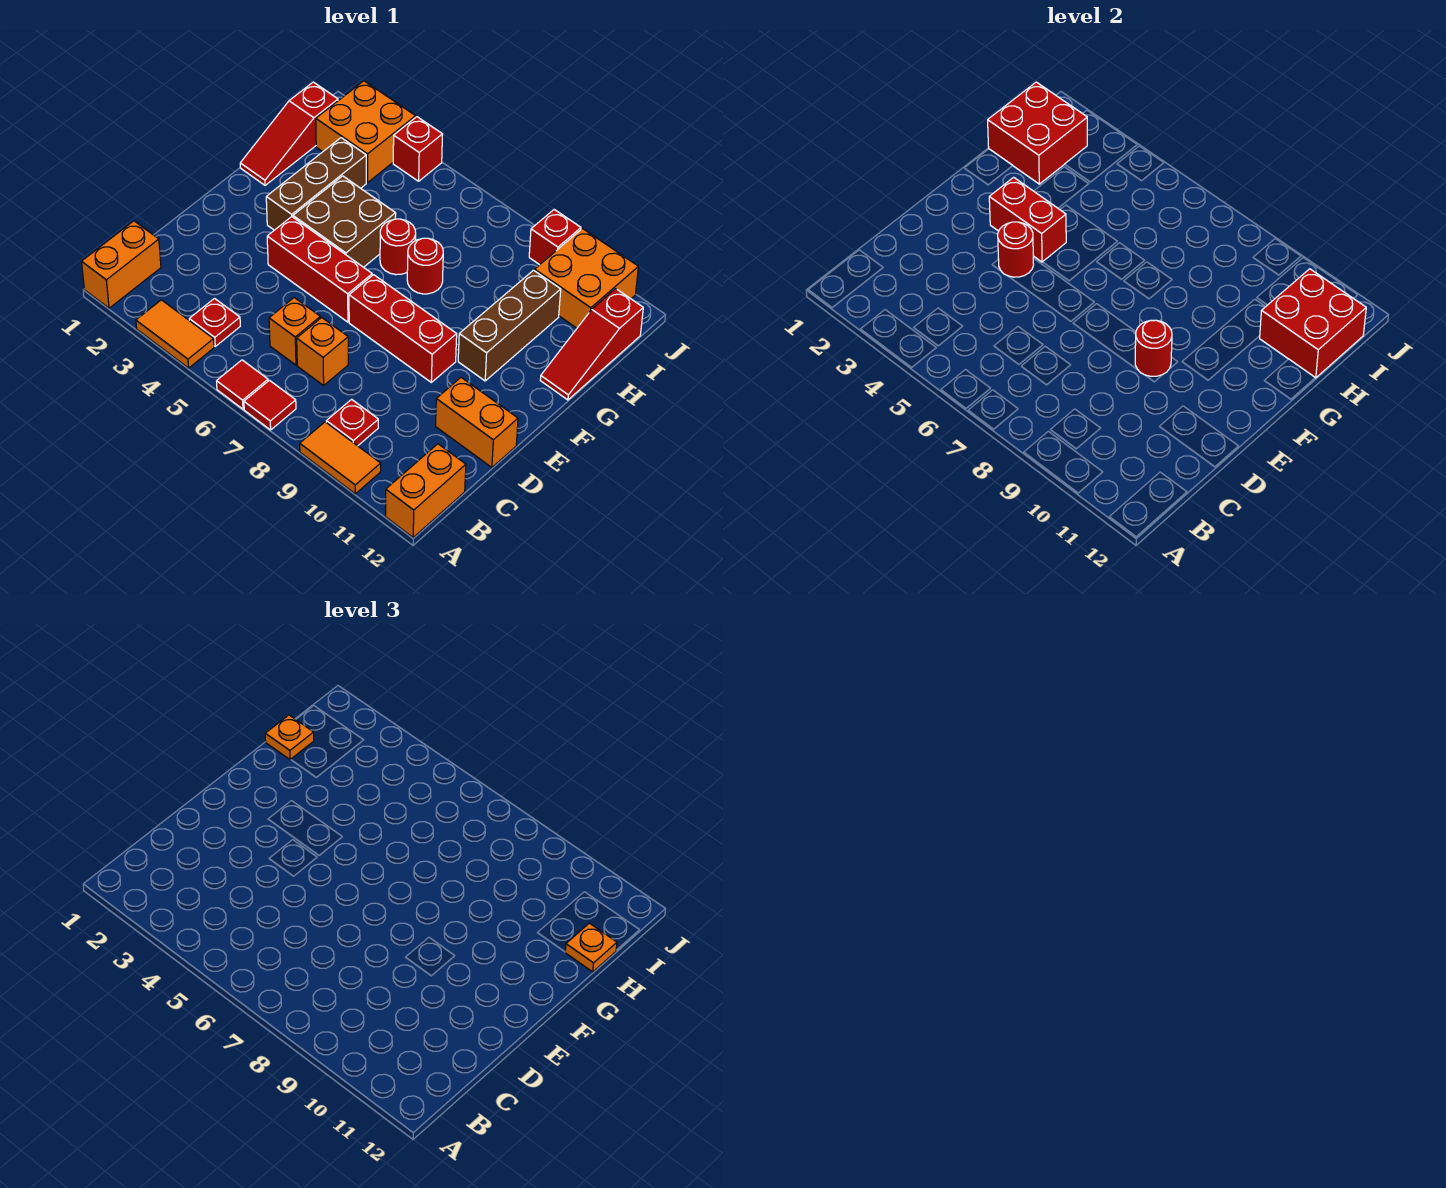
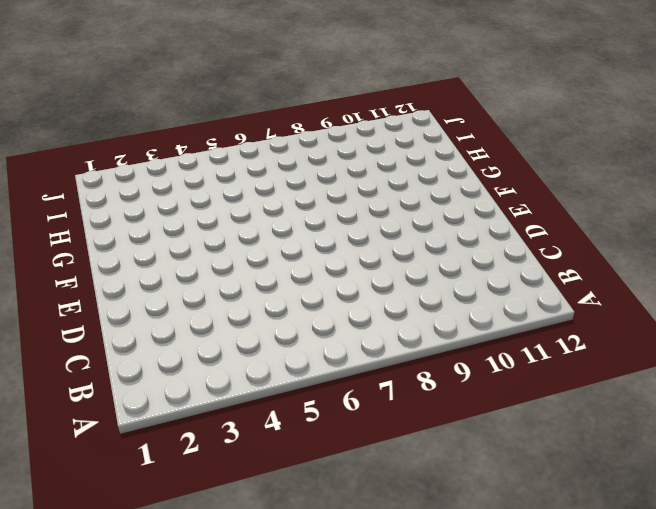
none -> orange 1x2 brick [82,221,161,308]
none -> orange 1x2 tile [136,300,214,368]
none -> red 1x1 tile [217,360,268,409]
none -> red 1x1 tile [244,380,296,430]

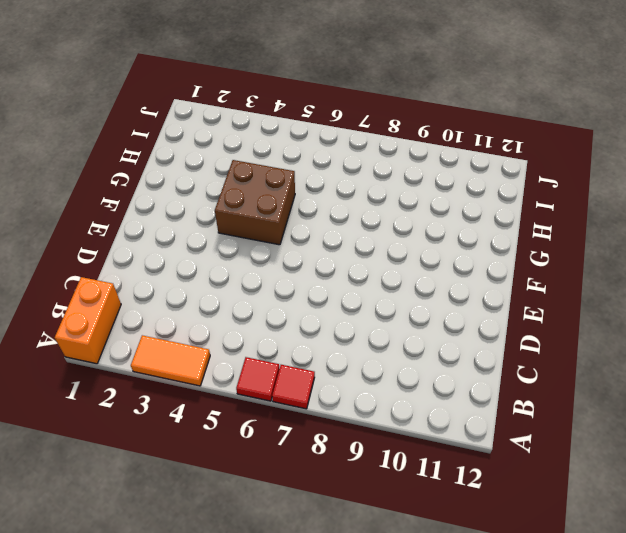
none -> orange 1x2 tile [300,422,381,494]
none -> orange 1x2 brick [385,444,466,537]
none -> red 1x1 plate [189,299,240,346]
none -> red 1x1 plate [326,399,378,446]

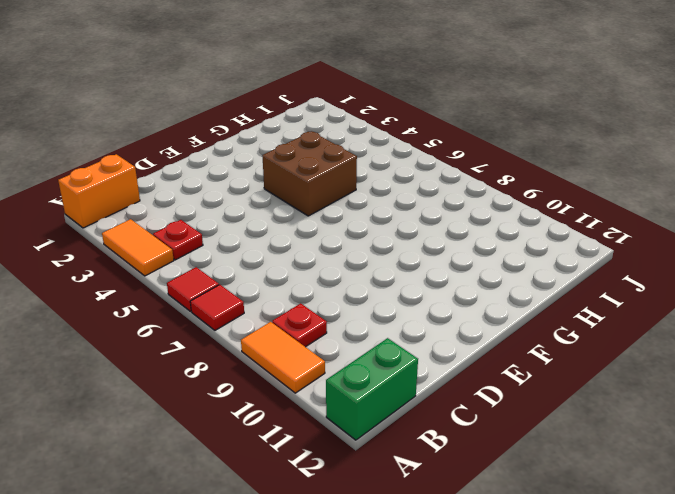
green 1x2 brick [326,338,418,440] -> orange 1x2 brick [385,444,466,537]
none -> orange 1x1 brick [269,298,320,365]
none -> orange 1x1 brick [297,318,348,385]
none -> orange 1x2 brick [436,377,518,467]
none -> red 1x3 brick [267,217,372,322]

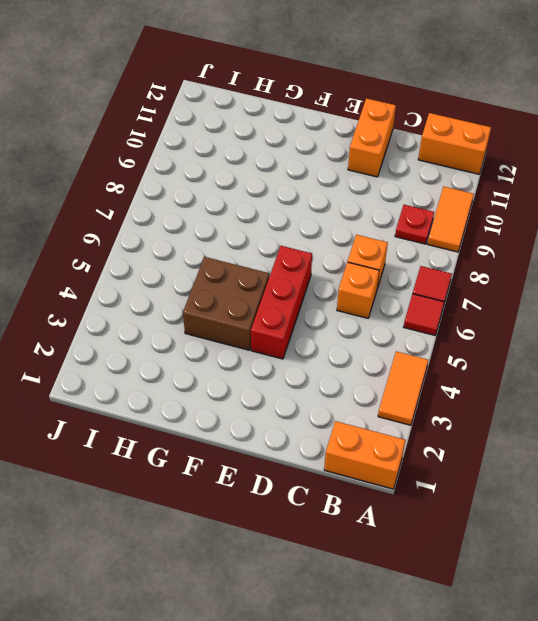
none -> red 1x1 plate [189,299,240,346]
none -> red 1x3 brick [349,275,457,382]
none -> brown 1x3 brick [266,138,366,230]
none -> brown 1x3 brick [458,270,561,381]

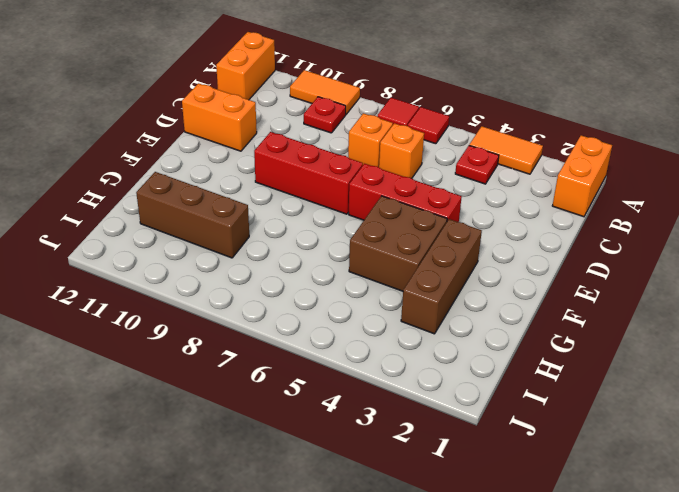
brown 1x3 brick [136,172,249,258] -> brown 1x3 brick turned to [458,270,561,381]
none -> red 1x3 slope [240,82,338,185]
none -> red 1x1 round brick [380,219,416,275]
none -> red 1x1 round brick [407,238,443,294]
none -> red 1x3 slope [540,289,643,400]

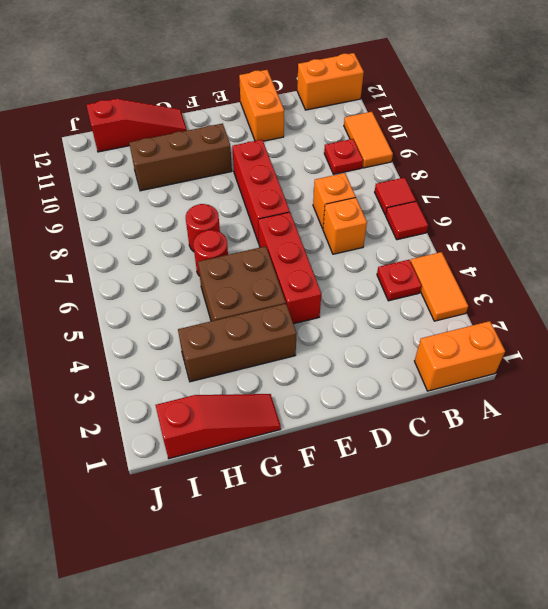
none -> orange 2x2 brick [316,81,416,183]
none -> orange 2x2 brick [535,229,638,328]
none -> red 1x1 brick [393,117,443,181]
none -> red 1x1 brick [529,210,581,265]

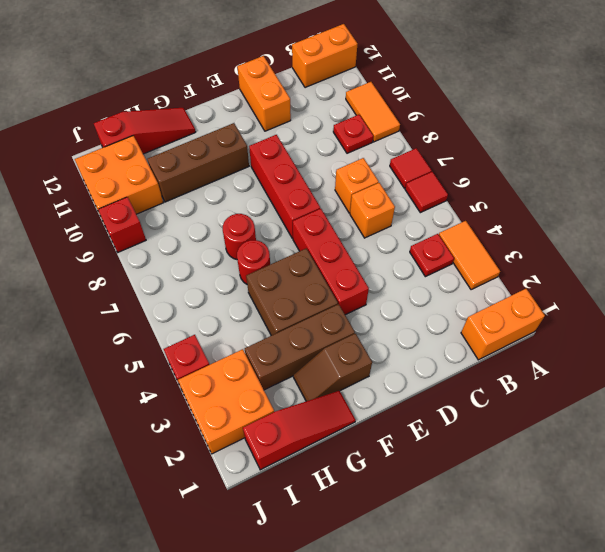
brown 1x2 slope [293,334,372,401] -> none
none -> red 1x1 round brick [998,222,1034,277]
none -> red 1x1 round brick [1135,320,1172,376]
none -> red 1x2 brick [989,177,1066,262]
none -> red 2x2 brick [988,82,1087,184]

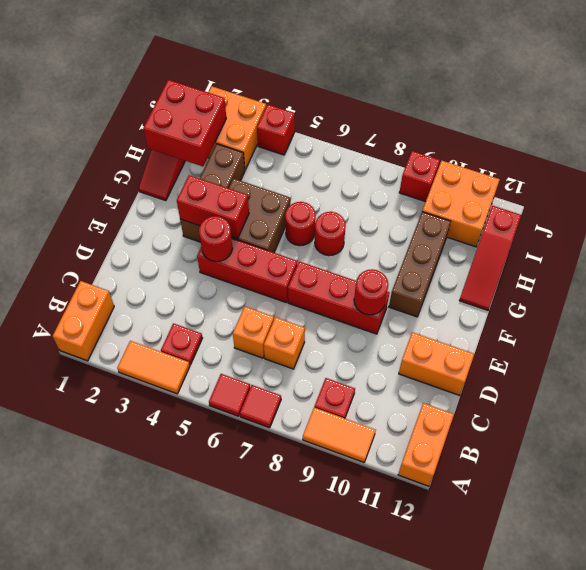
none -> red 2x2 brick [1260,269,1366,378]
none -> orange 1x1 plate [265,715,314,760]
none -> orange 1x1 plate [565,923,617,972]

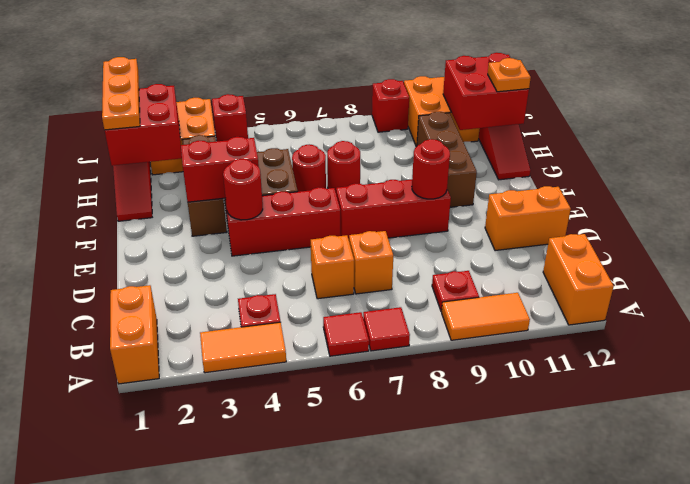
orange 1x3 plate [102,57,140,130] -> orange 1x1 plate [265,715,314,760]

